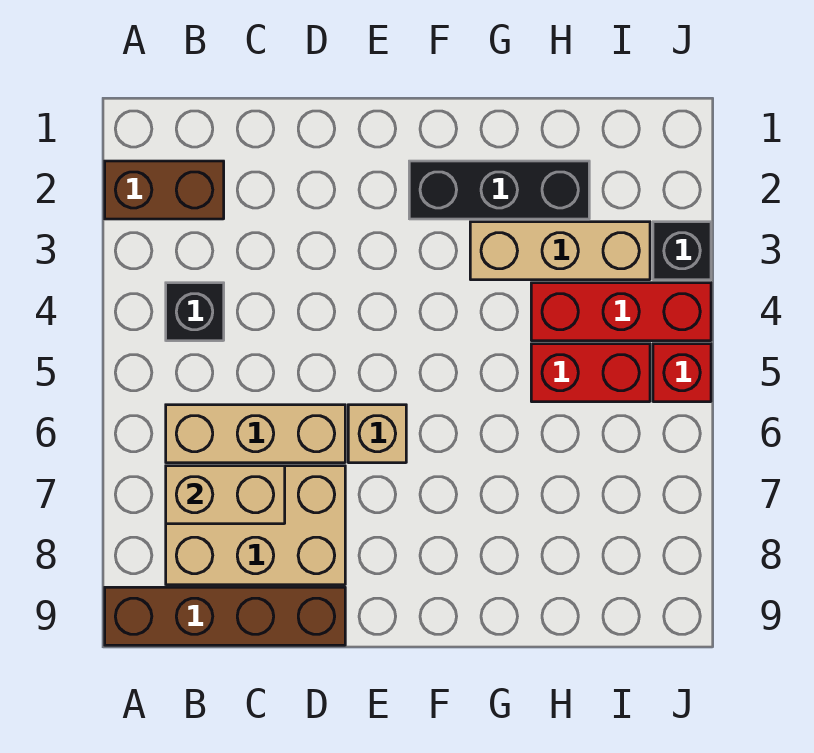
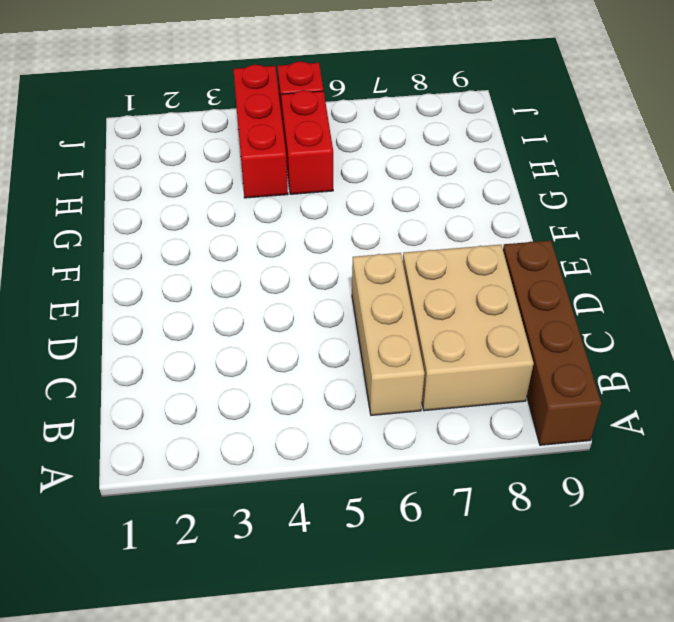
none -> brown 1x2 brick [105,161,224,219]
none -> black 1x1 brick [166,283,224,341]
none -> tan 1x1 brick [348,405,406,463]

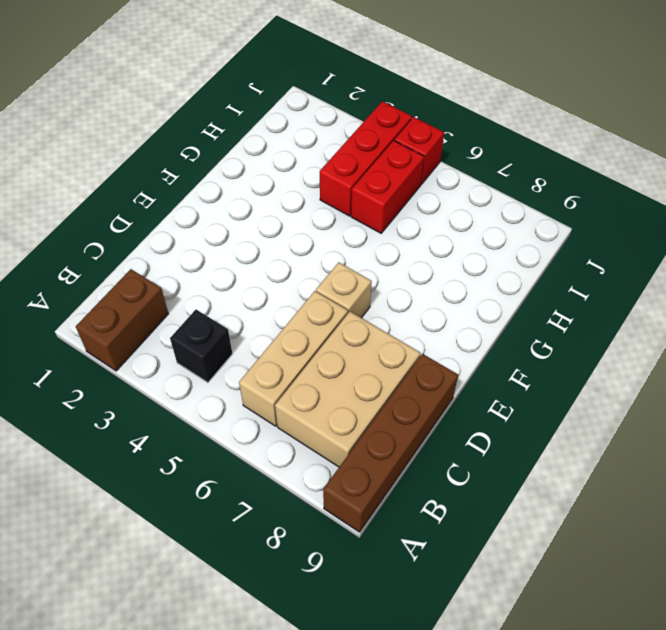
none -> black 1x3 brick [409,161,589,219]
none -> tan 1x3 brick [470,222,650,280]
none -> black 1x1 brick [653,222,711,280]

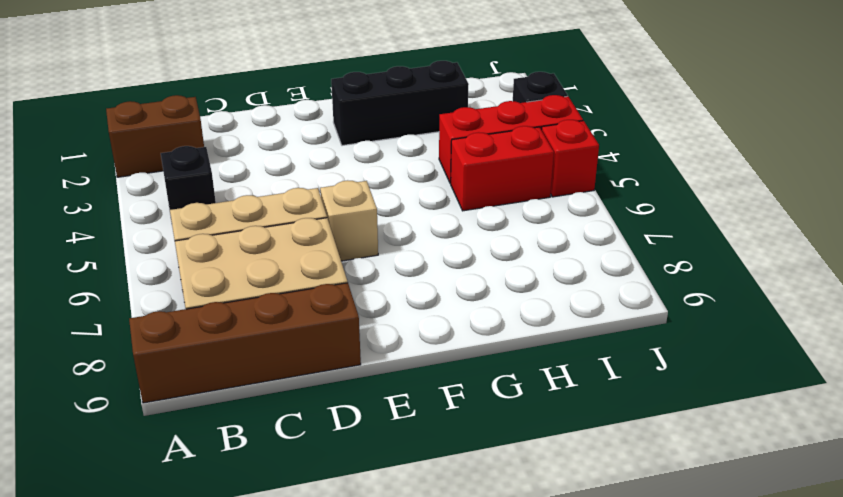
none -> tan 1x3 brick [470,222,650,280]
none -> tan 1x2 brick [166,466,285,524]

